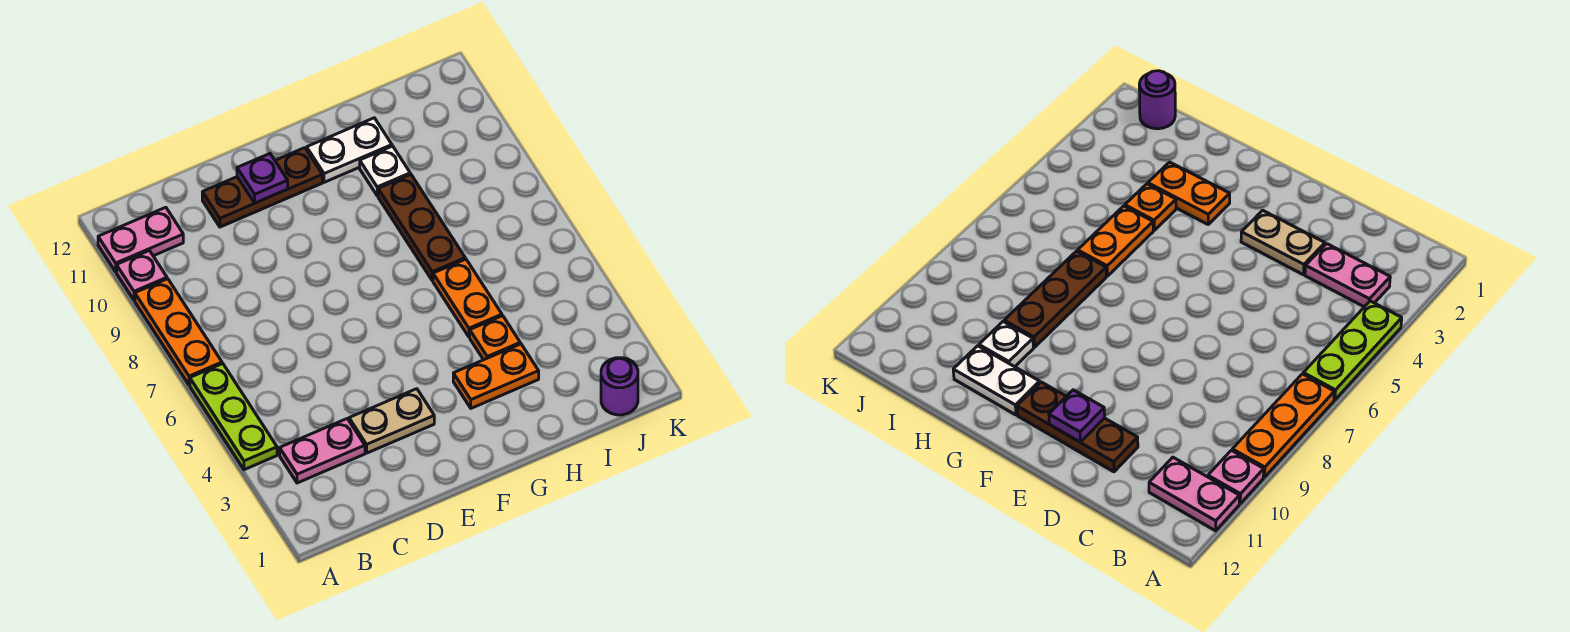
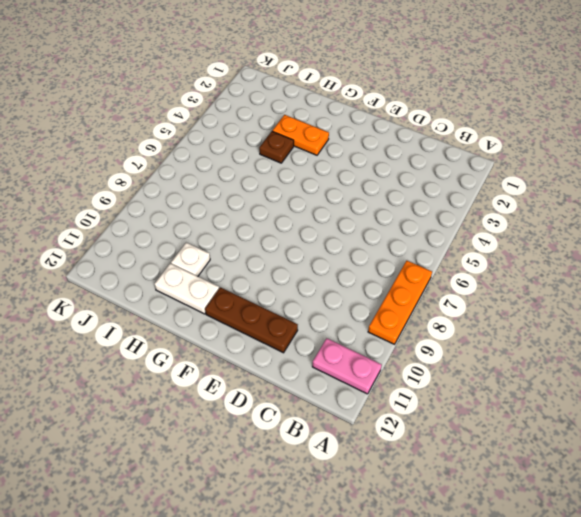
brown 1x1 plate [259,131,294,163] -> orange 1x1 plate [470,316,520,360]
none -> lime 1x3 plate [190,364,277,470]
none -> pink 1x1 plate [117,251,167,300]
none -> pink 1x2 plate [280,419,365,483]

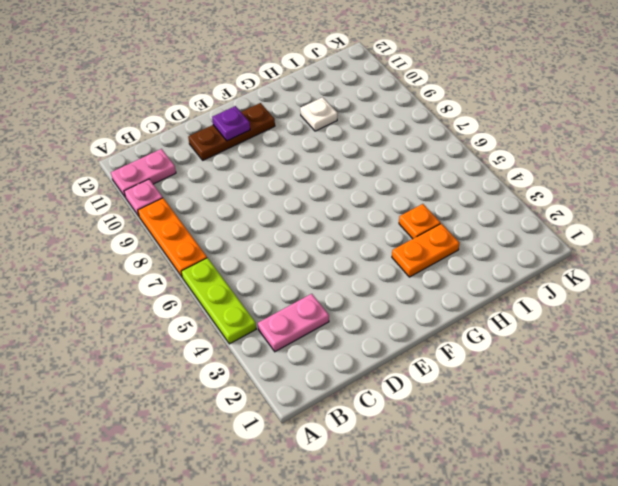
none -> tan 1x2 plate [349,389,434,453]
none -> white 1x2 plate [307,118,392,182]
none -> orange 1x2 plate [433,259,502,337]

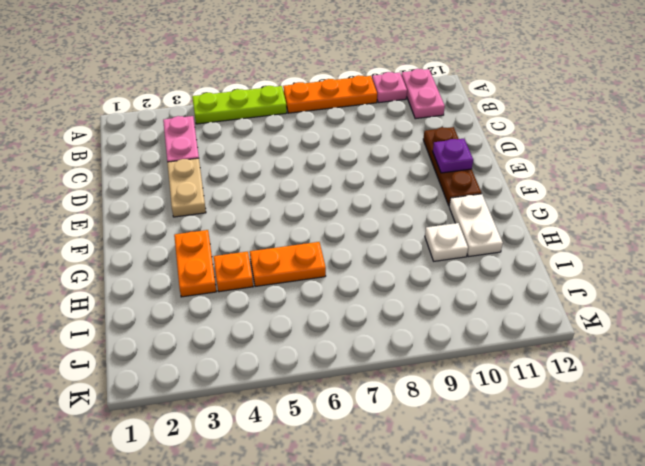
none -> brown 1x3 plate [378,174,465,280]
none -> purple 1x1 round brick [601,358,638,415]

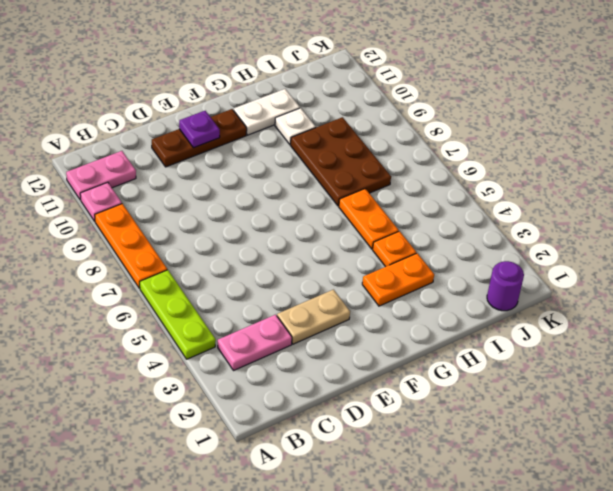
brown 2x3 plate [290,117,391,206] -> brown 1x3 plate [378,174,465,280]

